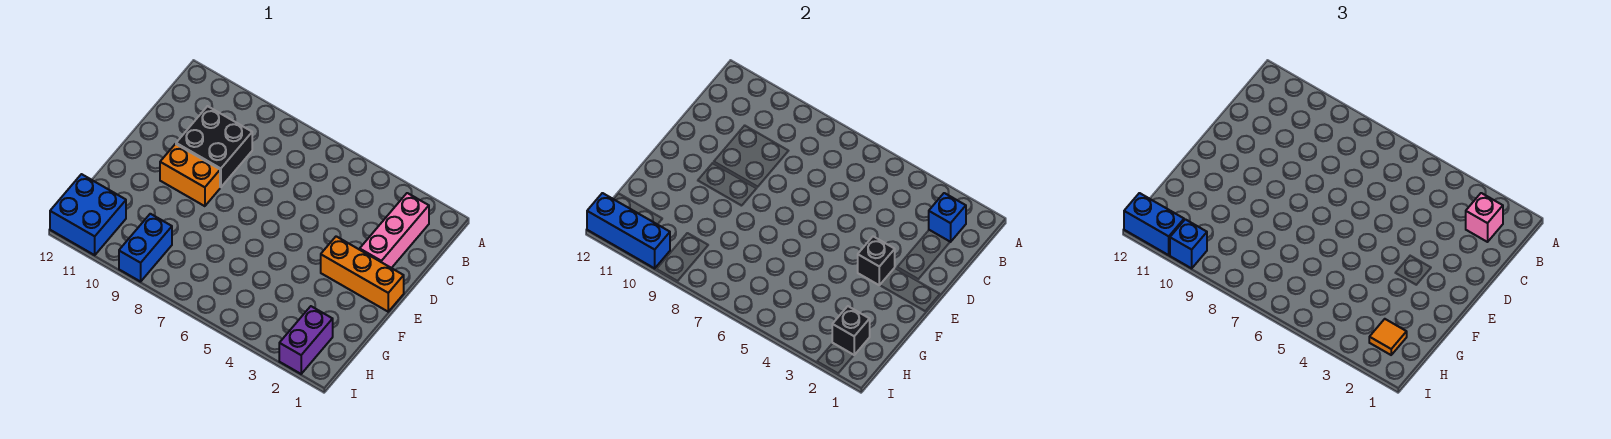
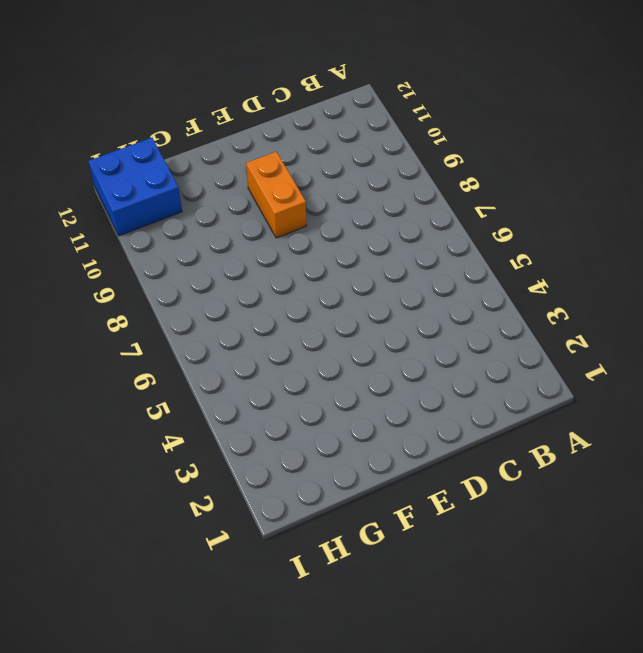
none -> pink 1x3 brick [360,193,429,268]
none -> black 2x2 brick [176,106,252,187]
none -> orange 1x3 brick [321,236,404,312]

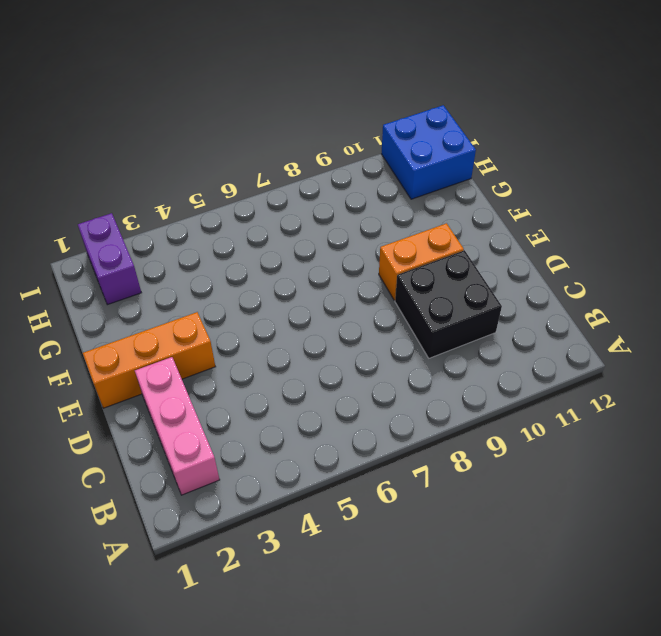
none -> blue 1x2 brick [119,214,172,282]
none -> blue 1x1 brick [929,193,966,242]
none -> black 1x1 brick [858,236,895,285]

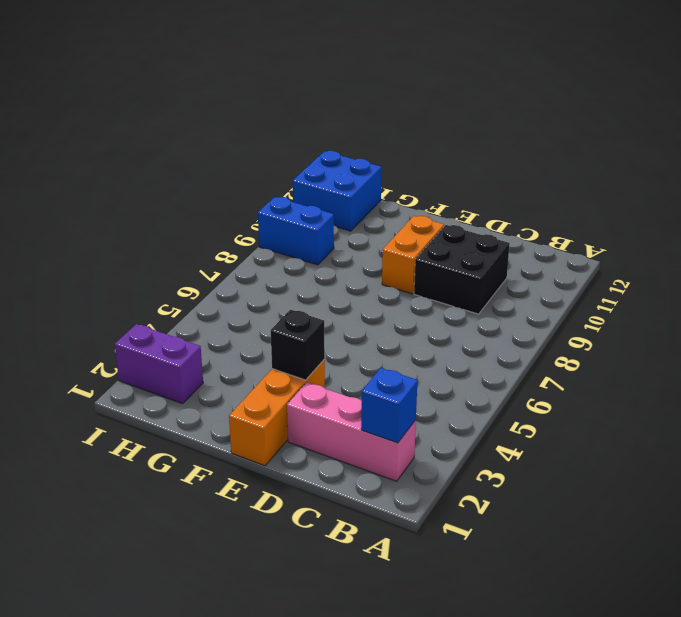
none -> black 1x1 brick [832,306,870,355]
none -> blue 1x3 brick [587,193,670,268]
none -> pink 1x1 brick [1466,193,1503,242]

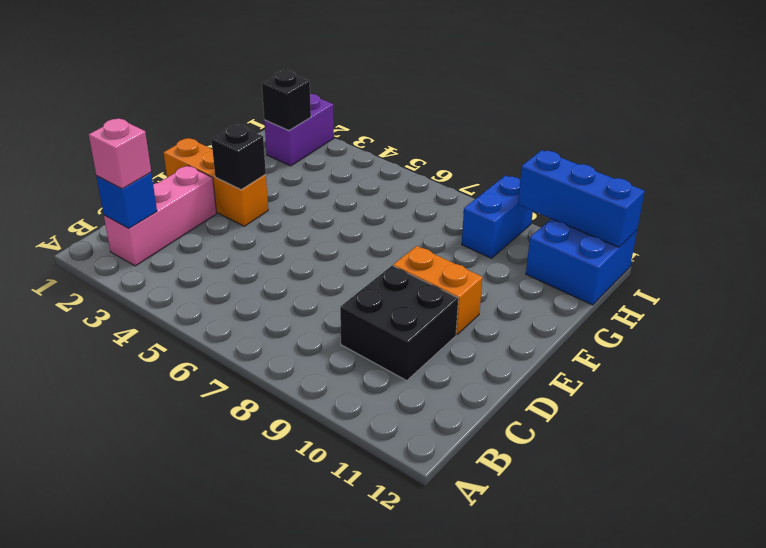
none -> orange 1x1 tile [1369,319,1407,355]
none -> blue 1x1 brick [1170,219,1207,268]
none -> blue 1x2 brick [1124,193,1184,255]

